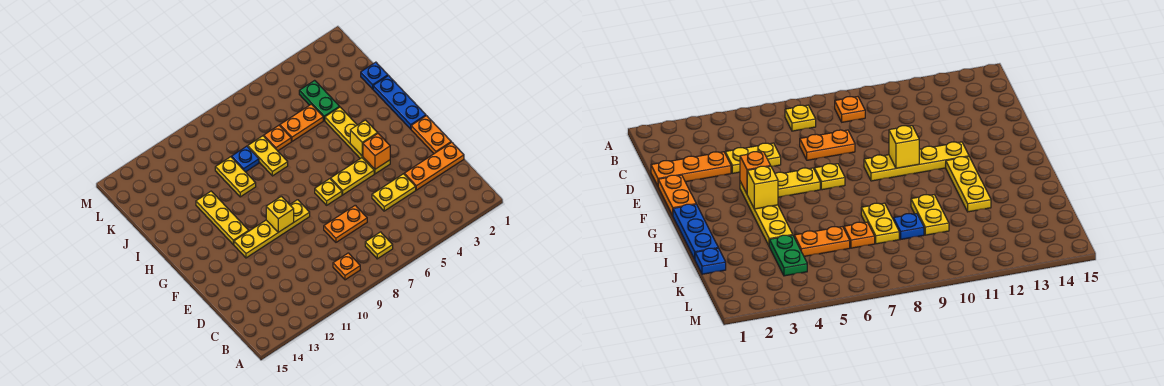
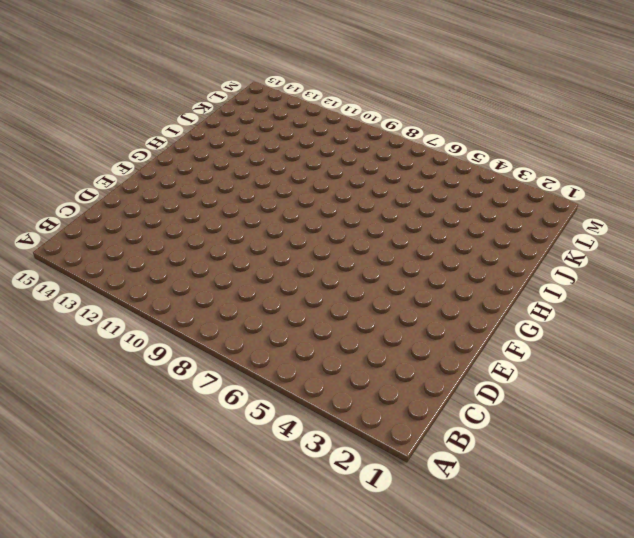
none -> yellow 1x1 plate [365,232,393,259]
none -> orange 1x1 plate [333,253,360,280]
none -> orange 1x3 plate [404,142,464,190]

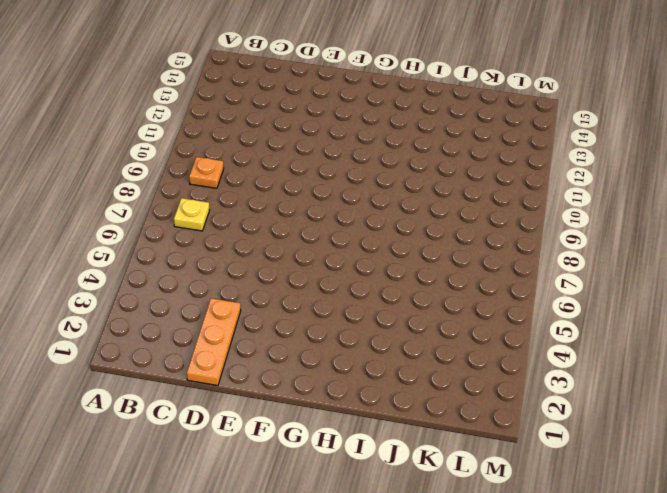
none -> yellow 1x2 plate [372,174,416,211]
none -> orange 1x2 plate [324,205,367,242]
none -> orange 1x2 plate [411,116,451,154]

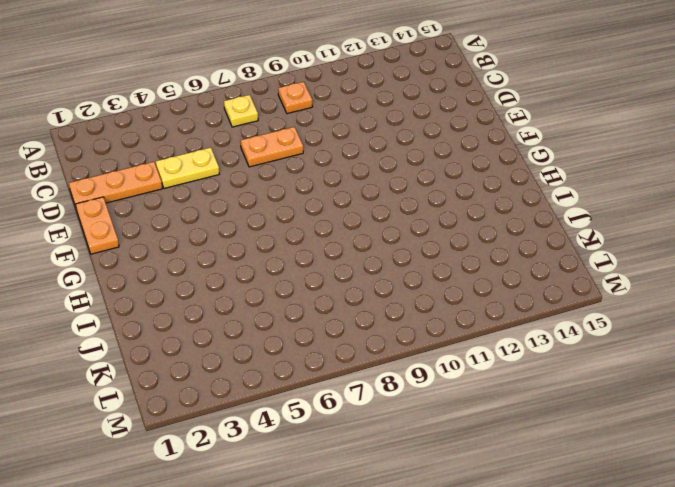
none -> yellow 1x4 plate [325,107,390,174]
none -> yellow 1x2 plate [331,158,374,195]
none -> yellow 1x1 plate [315,179,342,205]

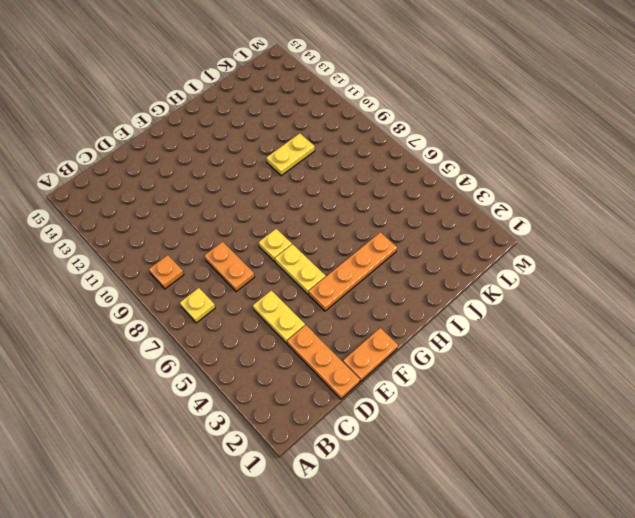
orange 1x4 plate [309,232,397,311] -> yellow 1x4 plate [325,107,390,174]
none -> yellow 1x4 plate [234,200,310,258]
none -> blue 1x3 plate [373,76,426,129]
none -> yellow 1x3 plate [196,191,249,244]

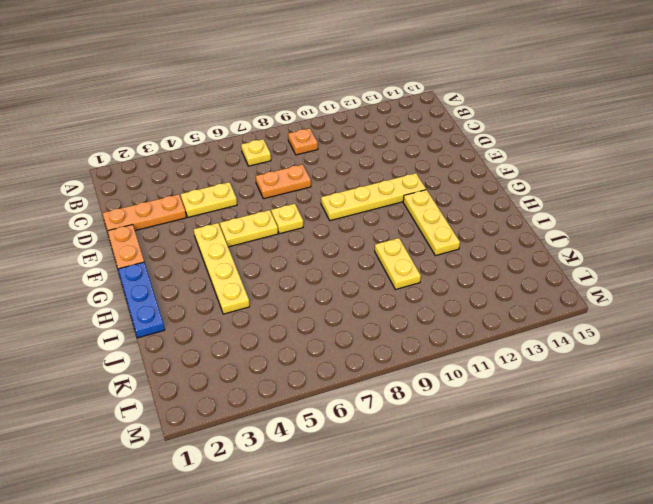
none -> yellow 1x2 plate [248,136,288,176]
none -> blue 1x1 plate [361,62,388,89]
none -> green 1x2 plate [299,80,339,120]

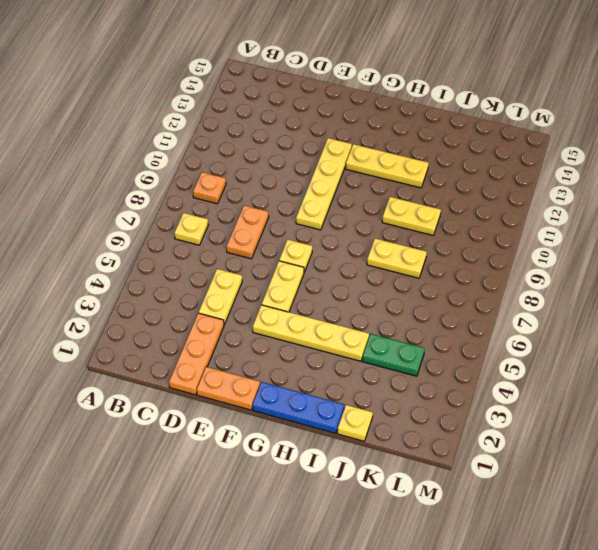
yellow 1x1 plate [337,405,373,441] -> blue 1x1 plate [361,62,388,89]
none -> orange 1x2 plate [280,104,323,141]
none -> orange 1x1 plate [264,125,291,151]
none -> blue 1x1 plate [232,146,259,172]

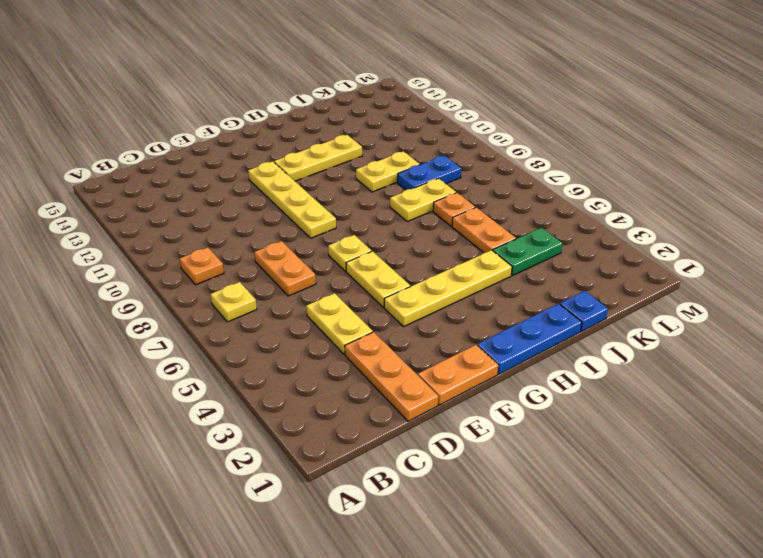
blue 1x2 plate [397,156,461,190] -> blue 1x1 plate [232,146,259,172]
none -> orange 1x1 brick [363,134,390,169]
none -> yellow 1x1 brick [266,196,294,232]
none -> yellow 1x1 brick [350,120,378,156]

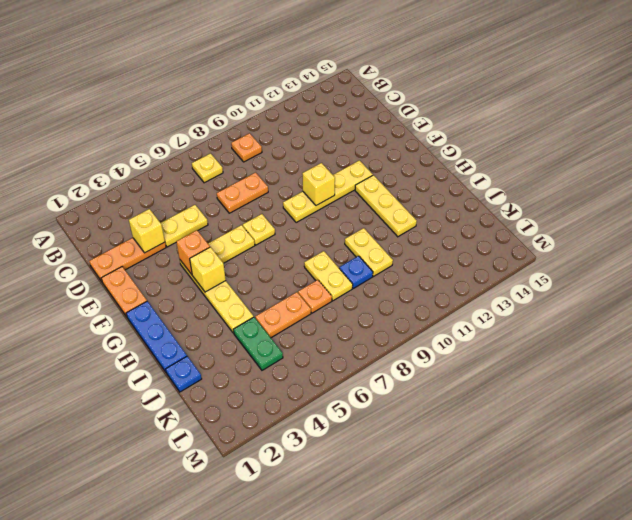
yellow 1x1 brick [129,209,165,253] -> none

